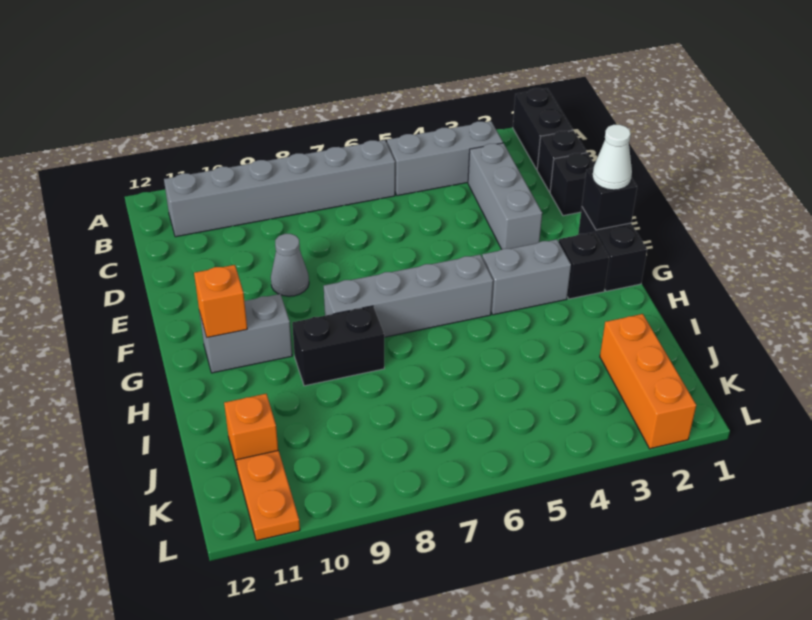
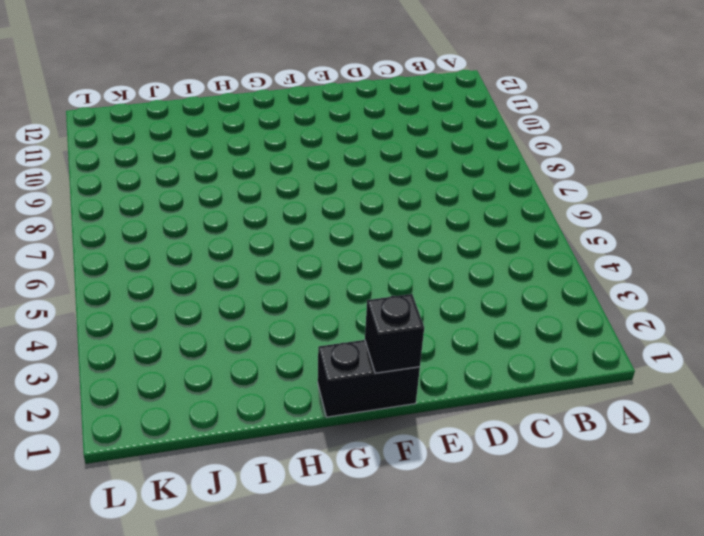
none -> black 1x2 brick [513,88,573,169]
none -> grey 1x3 brick [387,121,503,196]
none -> grey 1x6 brick [164,140,395,237]

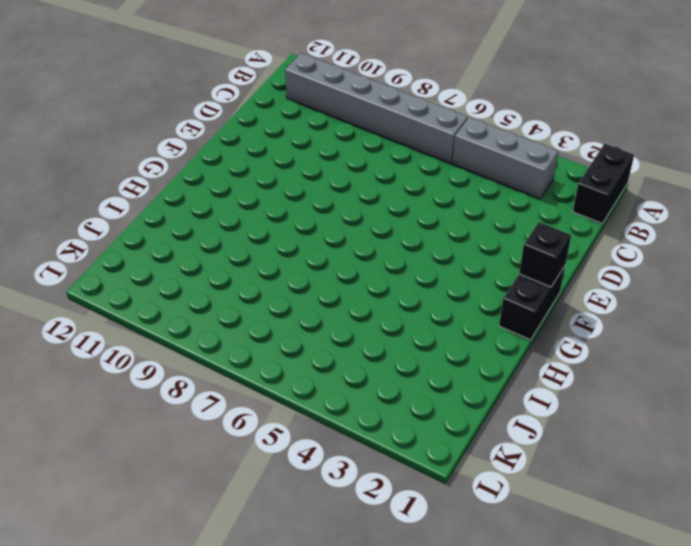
none -> black 1x1 brick [537,130,587,192]
none -> grey 1x3 brick [468,143,542,249]
none -> black 1x1 brick [550,153,595,216]

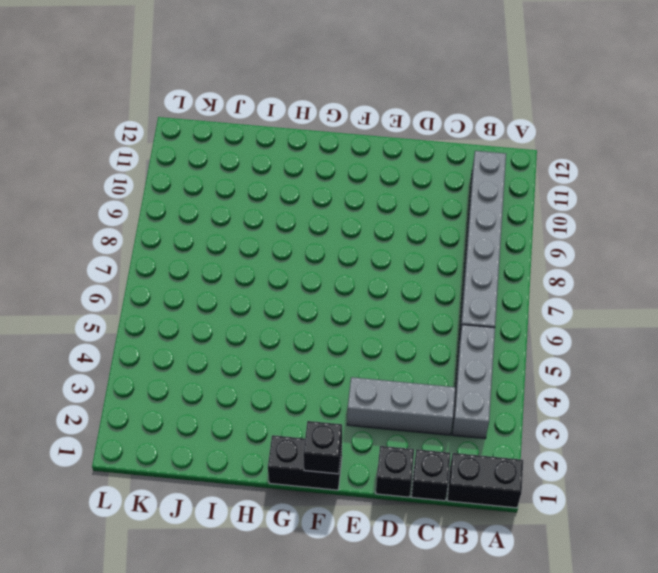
none -> grey 1x1 cone [271,234,309,296]
none -> black 1x1 brick [559,232,609,299]
none -> grey 1x2 brick [482,239,571,315]

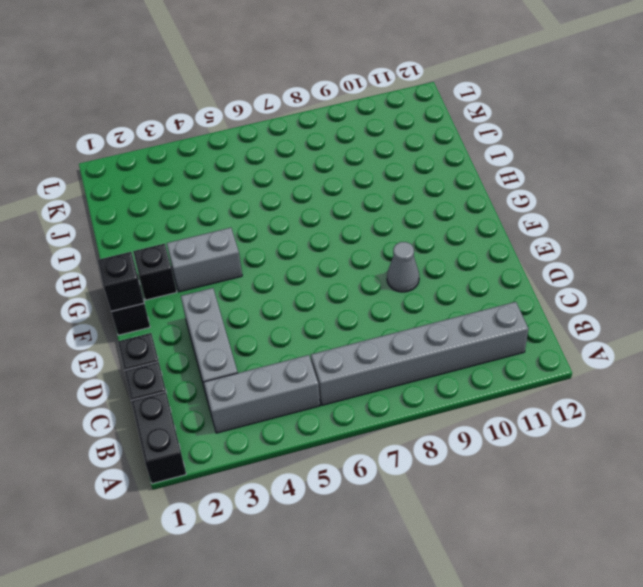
none -> grey 1x4 brick [324,255,493,337]
none -> grey 1x2 brick [200,294,292,373]
none -> black 1x2 brick [292,306,384,386]

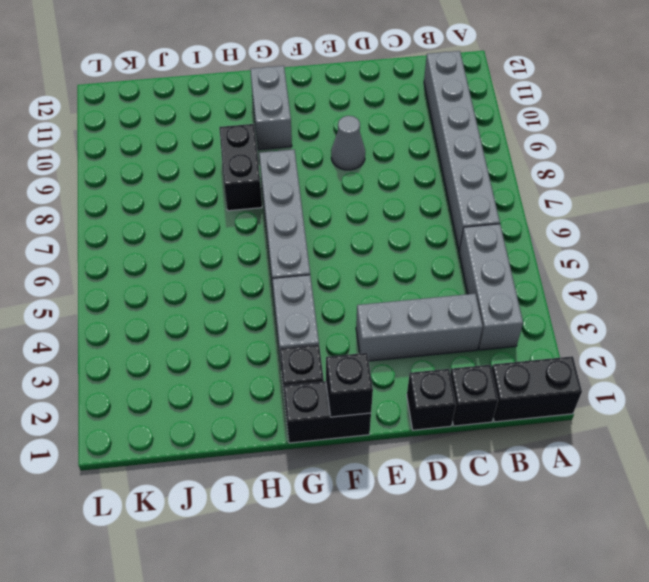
none -> orange 1x3 brick [600,314,696,449]
none -> orange 1x1 brick [224,394,278,467]
none -> orange 1x2 plate [236,450,300,541]

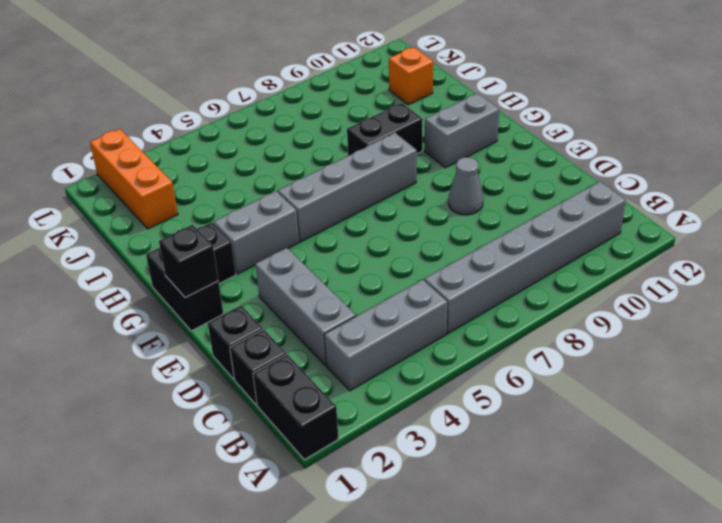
none -> orange 1x2 plate [236,450,300,541]
none -> orange 1x1 brick [194,265,247,337]
none -> white 1x1 cone [592,125,632,190]

